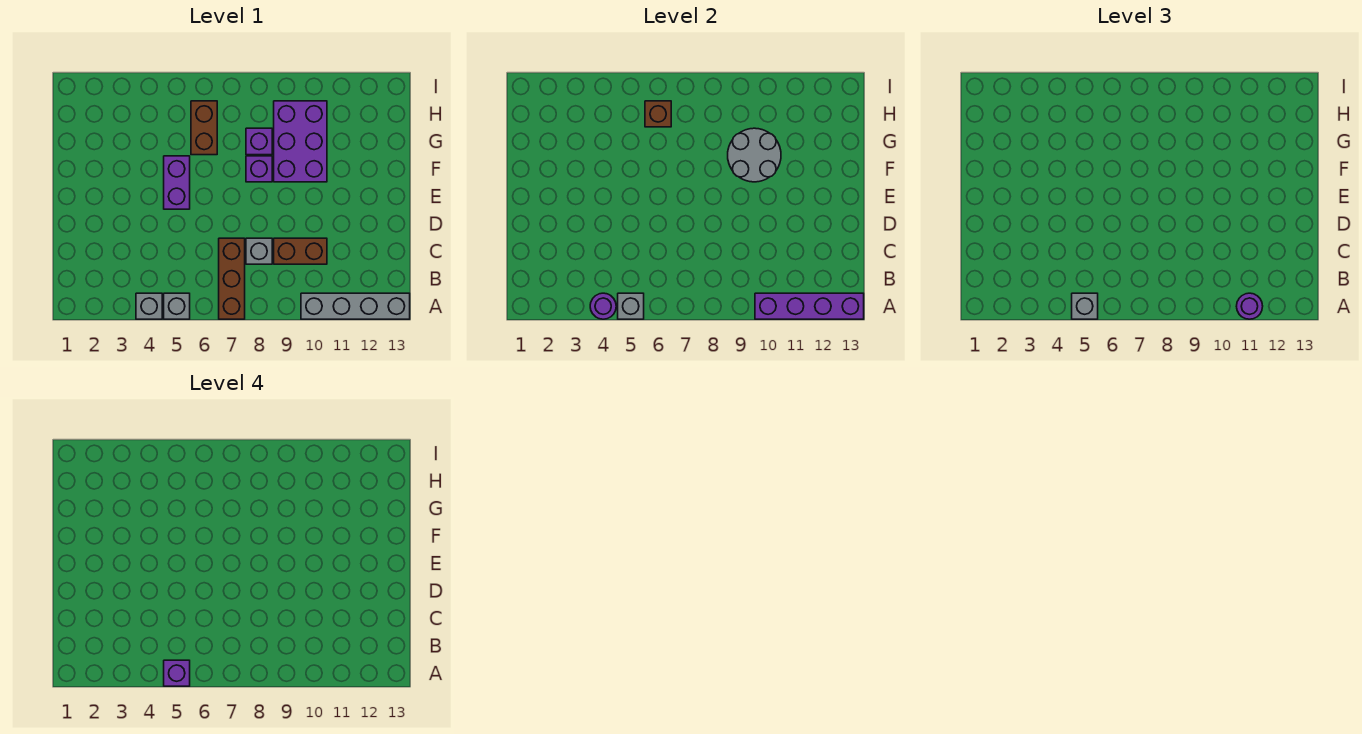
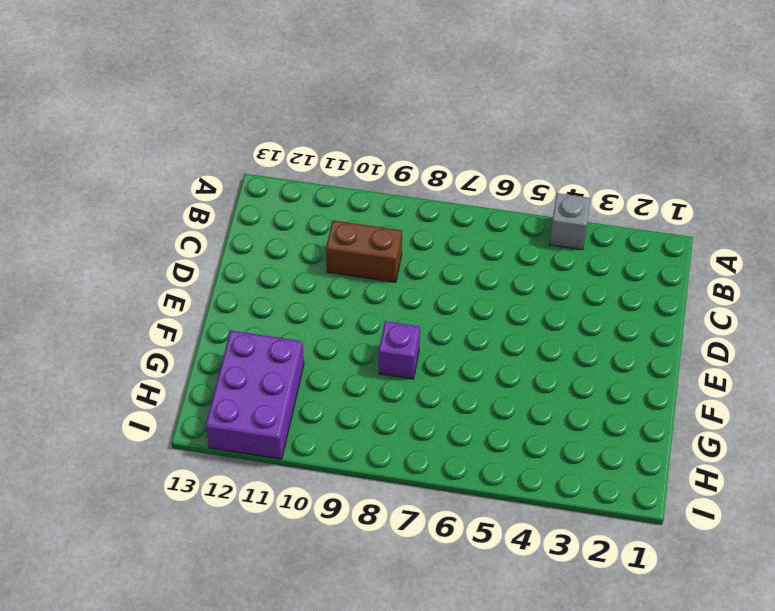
purple 2x3 brick [205,331,304,459] -> purple 2x3 brick moved to [274,101,327,182]
none -> grey 1x1 brick [164,293,190,319]
none -> brown 1x3 brick [219,238,245,319]
none -> grey 1x4 brick [301,293,410,319]

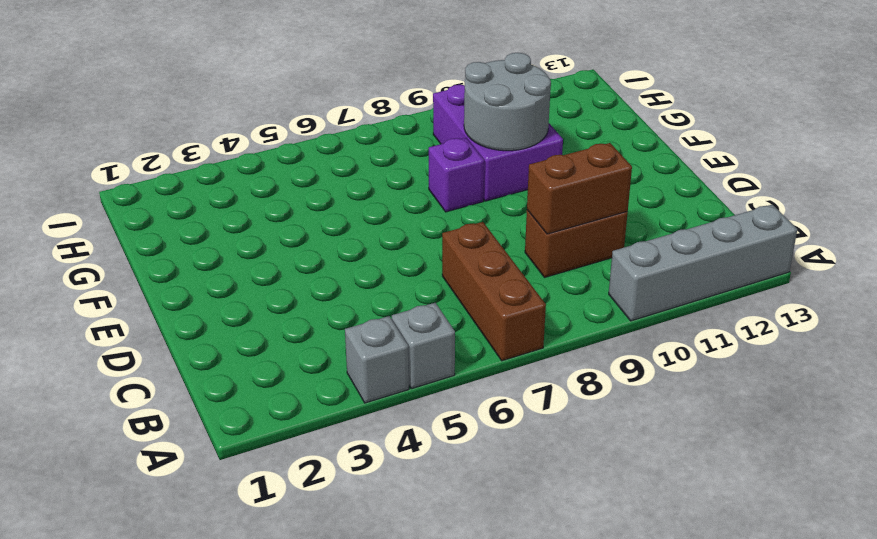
brown 1x2 brick [527,143,632,234] -> brown 1x2 brick turned to [191,101,217,155]
none -> grey 1x1 brick [246,238,272,264]
none -> purple 1x2 brick [164,156,190,209]
none -> purple 1x1 brick [246,128,272,155]

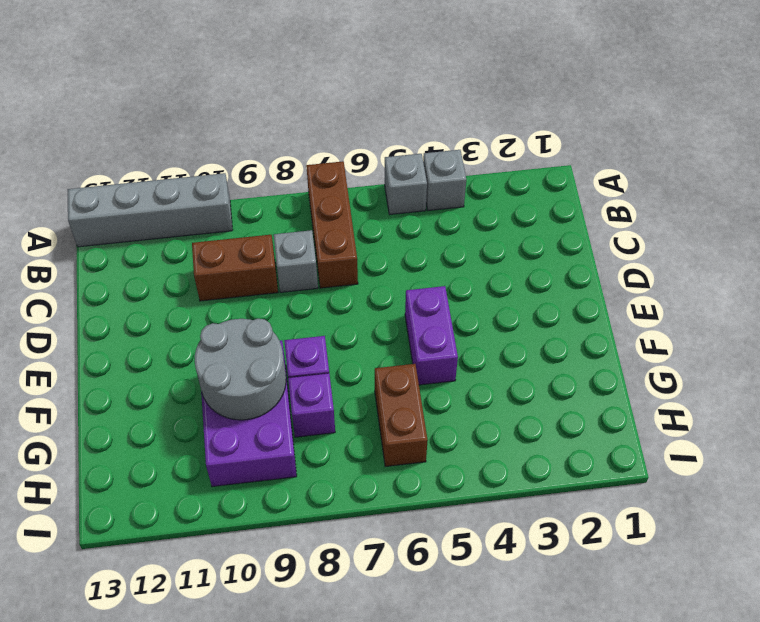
none -> purple 1x1 round brick [590,293,616,319]
none -> grey 1x1 brick [618,293,644,319]
none -> purple 1x4 brick [755,293,864,319]

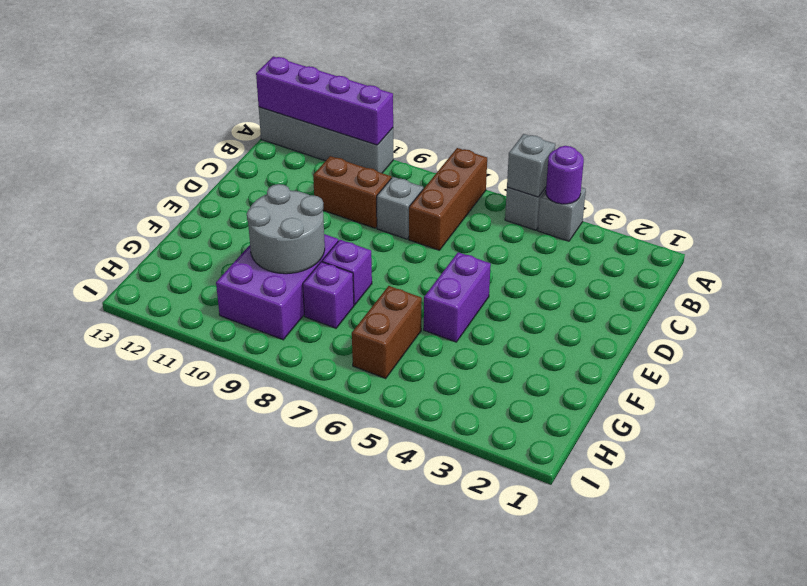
none -> brown 1x1 brick [645,101,671,127]
none -> grey 1x1 brick [1072,293,1098,319]
none -> purple 1x1 round brick [1236,293,1263,319]

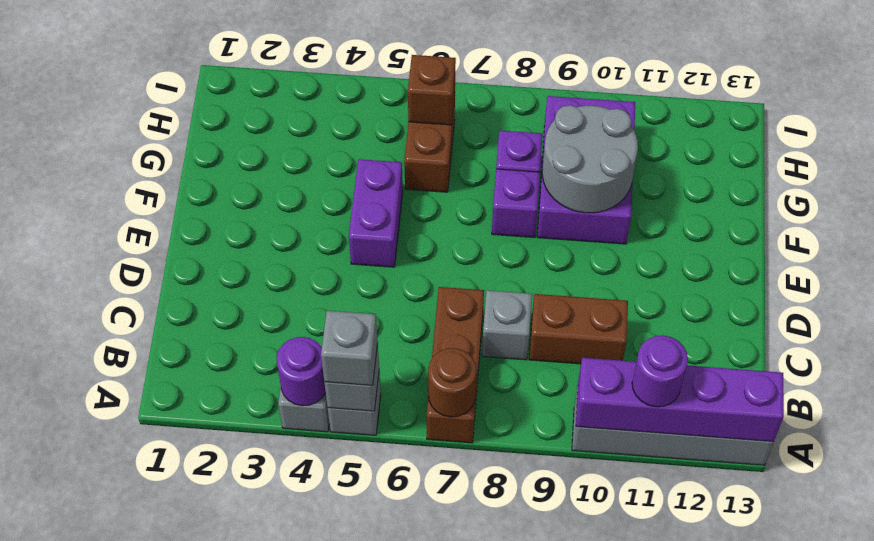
brown 1x1 round brick [428,348,477,417] -> none
none -> purple 1x1 brick [164,660,190,686]

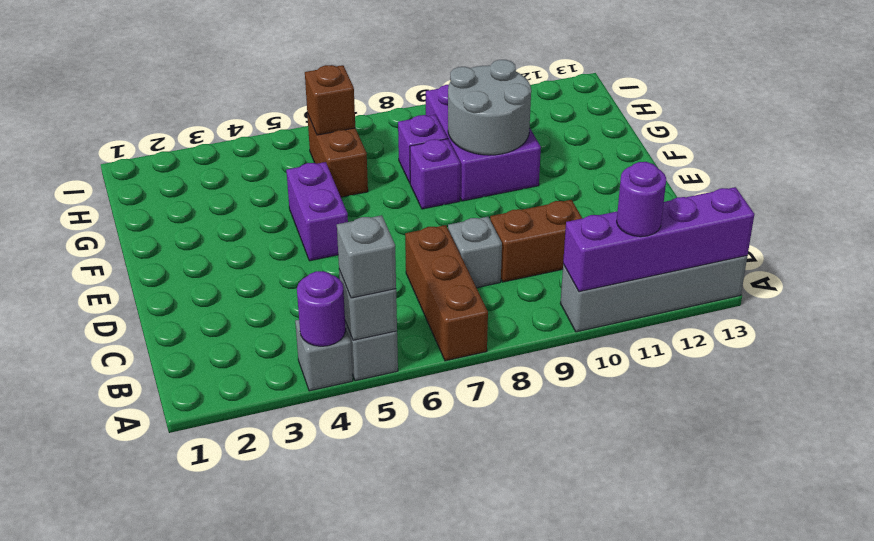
none -> purple 1x1 brick [164,660,190,686]

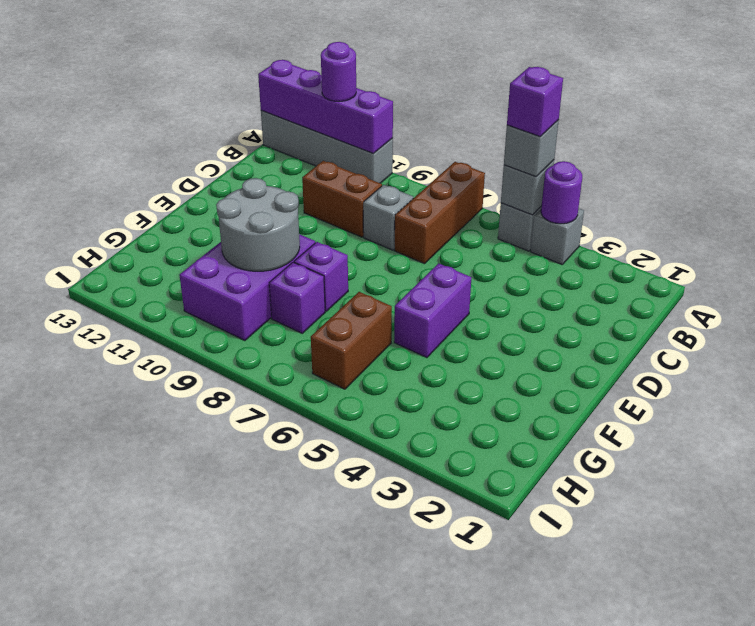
none -> brown 1x1 brick [645,101,671,127]

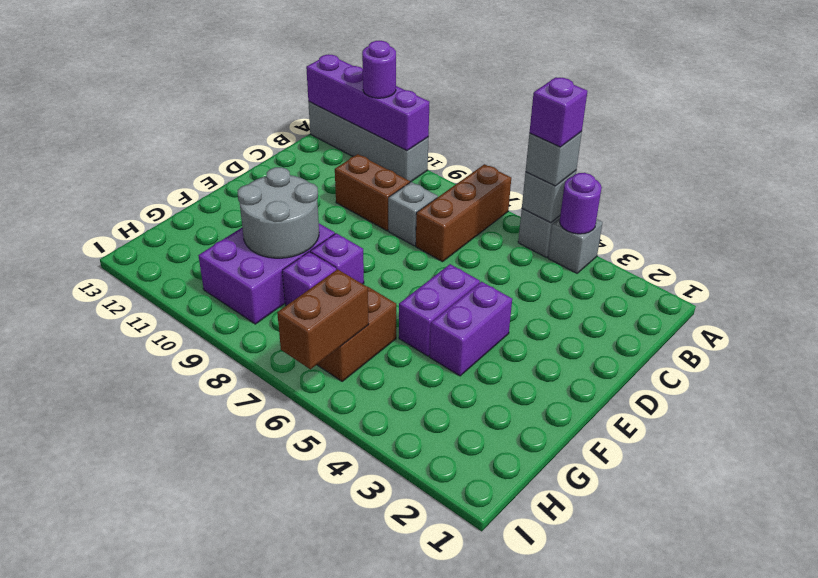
purple 1x2 brick [430,282,512,376] -> none
brown 1x2 brick [277,269,369,370] -> brown 1x1 brick [645,101,671,127]

